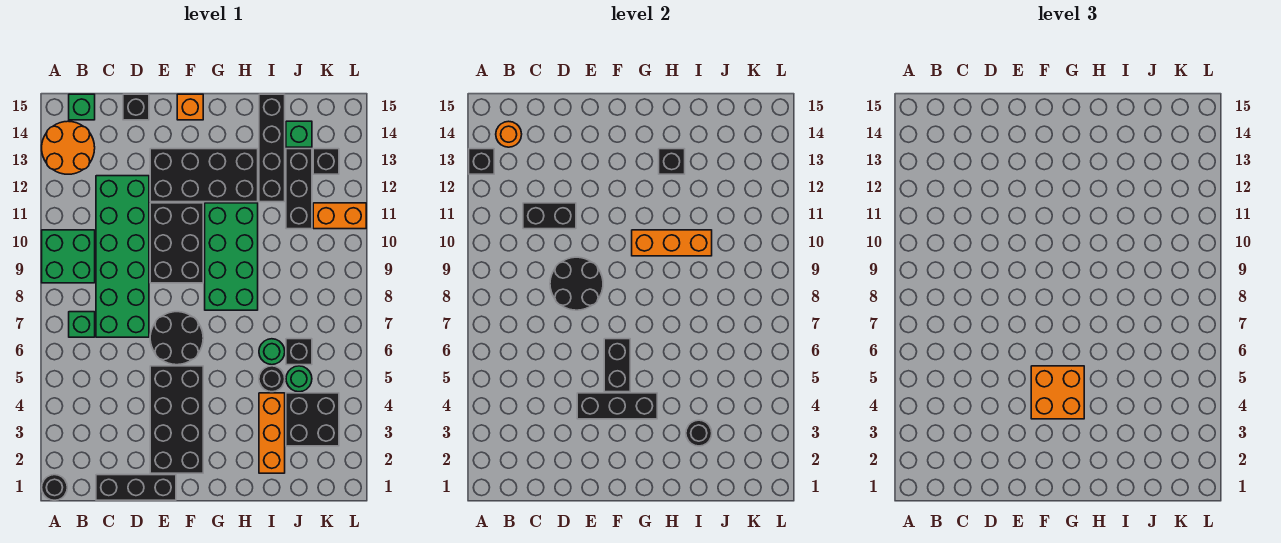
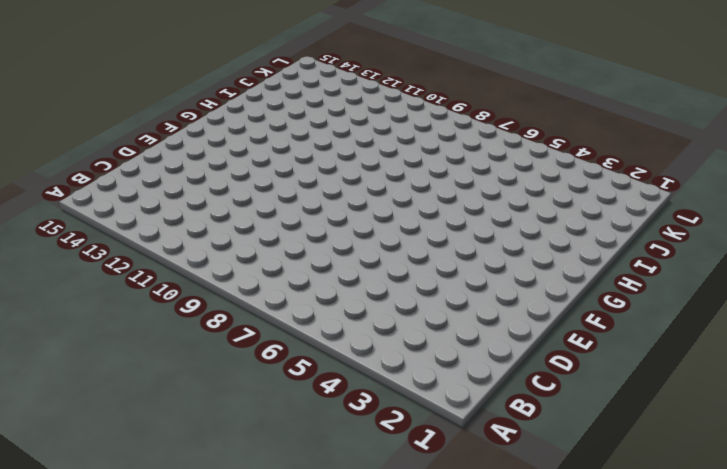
none -> black 1x1 round brick [42,475,67,500]
none -> green 2x2 brick [42,230,95,283]
none -> orange 2x2 round brick [42,121,95,174]
none -> green 1x1 brick [69,312,95,337]

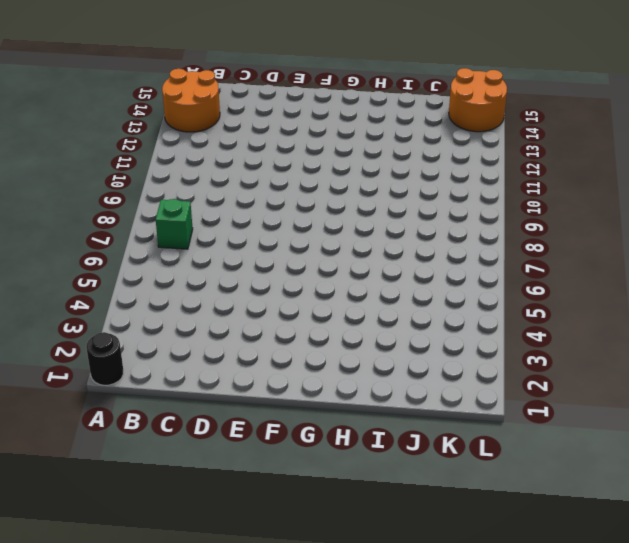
orange 2x2 round brick [449,68,507,132] -> none
none -> green 2x2 brick [42,230,95,283]
none -> green 1x1 brick [69,94,95,120]
none -> black 1x3 brick [96,475,176,500]
none -> green 2x6 brick [96,176,149,337]

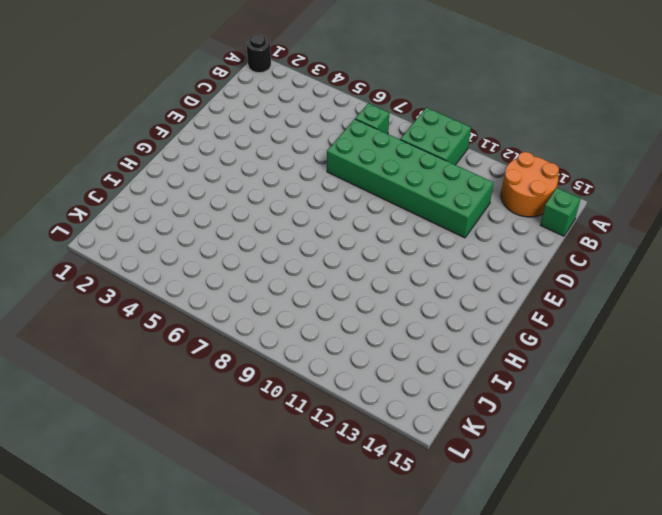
none -> black 1x3 brick [96,475,176,500]
none -> black 1x1 brick [123,94,149,120]
none -> black 2x4 brick [150,366,203,473]
none -> black 2x2 round brick [150,312,203,365]

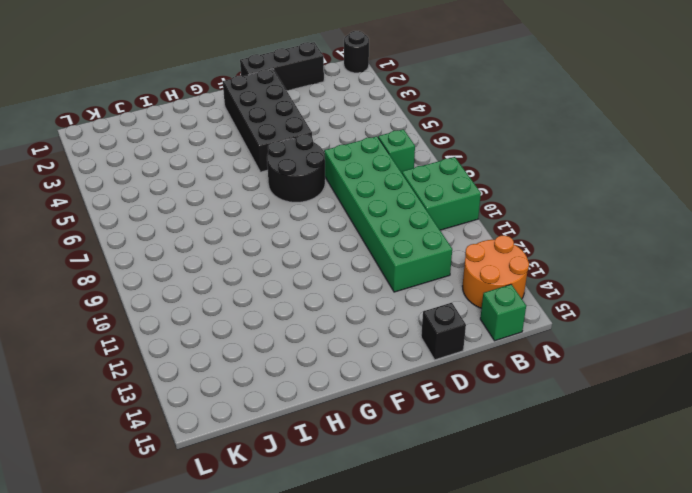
none -> black 2x3 brick [150,203,203,283]
none -> black 2x4 brick [150,149,258,202]
none -> orange 1x1 brick [177,94,203,120]
none -> green 2x4 brick [205,203,258,310]

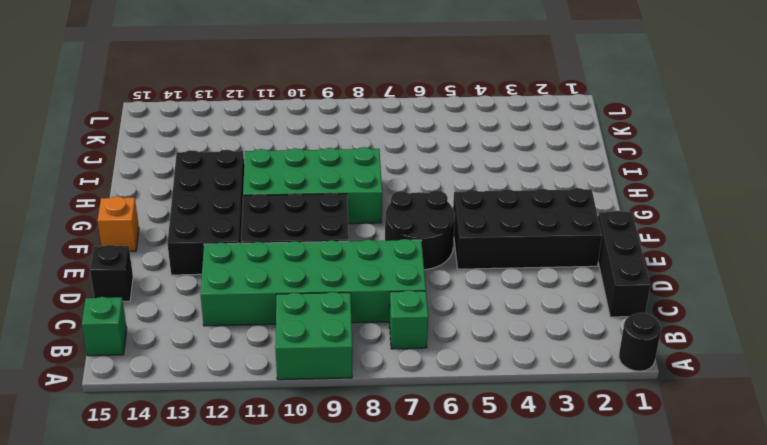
none -> orange 2x2 round brick [42,121,95,174]
none -> orange 1x3 brick [259,393,285,473]
none -> black 1x1 round brick [259,366,285,392]
none -> green 1x1 round brick [259,339,285,365]

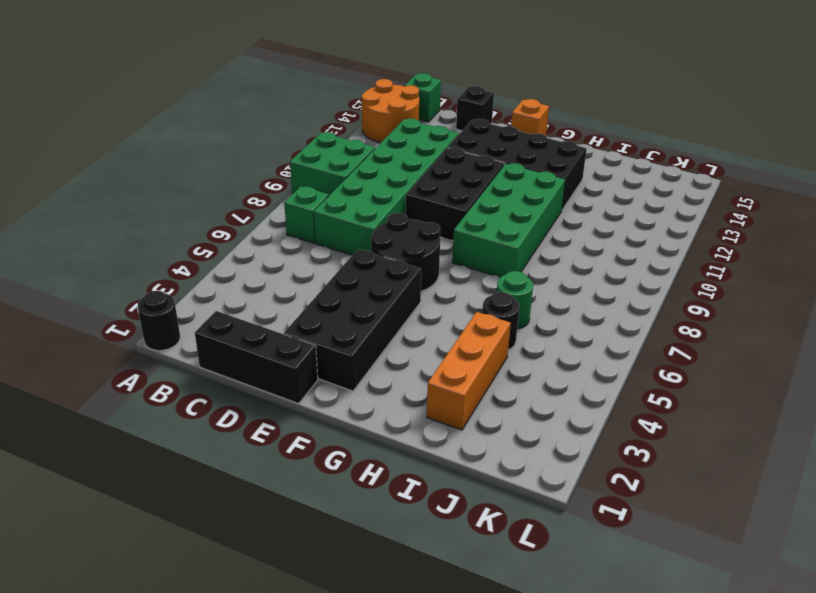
none -> black 1x4 brick [259,94,285,202]
none -> black 2x2 brick [286,393,339,446]
none -> green 1x1 round brick [286,366,312,392]
none -> black 1x1 brick [286,339,312,365]

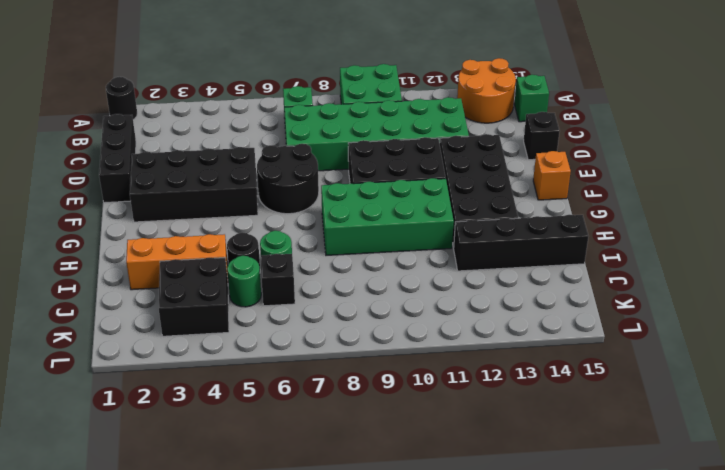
none -> black 1x3 brick [286,149,312,229]
none -> green 1x1 brick [286,121,312,147]
none -> orange 1x2 brick [313,203,366,229]
none -> black 1x1 brick [313,149,339,174]

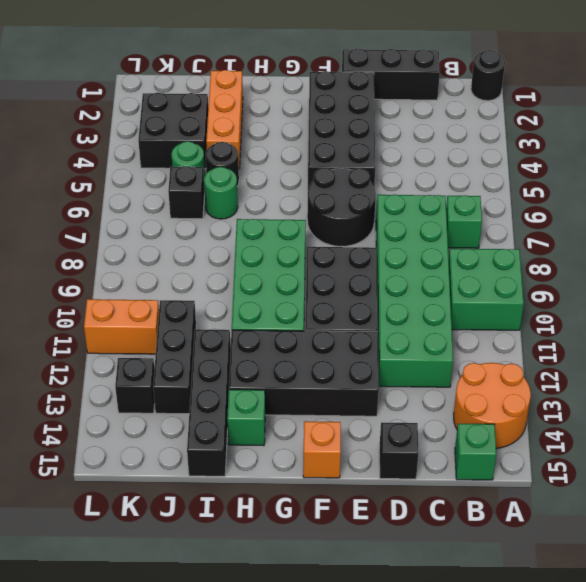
green 1x1 brick [227,389,265,446] -> green 1x1 brick moved to [286,121,312,147]
none -> black 1x1 brick [469,149,494,174]
none -> orange 1x1 round brick [496,121,522,147]
none -> black 1x2 brick [523,203,576,229]
none -> black 2x2 round brick [550,257,603,310]

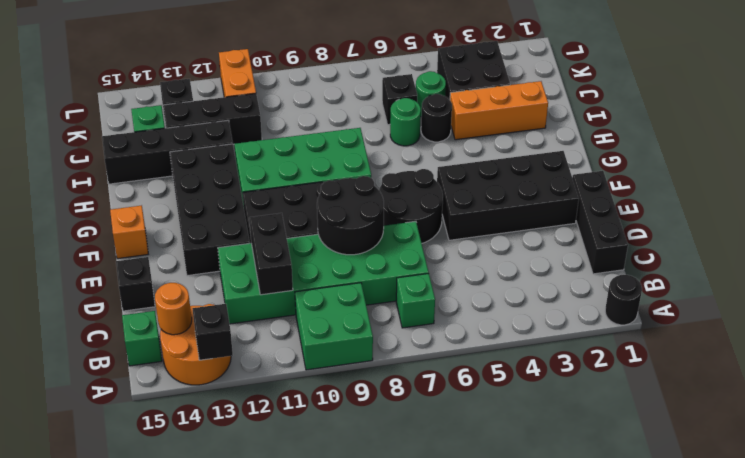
none -> black 1x3 brick [577,393,657,419]
none -> black 1x2 brick [604,339,630,392]
none -> orange 1x3 brick [632,230,712,256]
none -> black 1x1 brick [659,149,685,174]

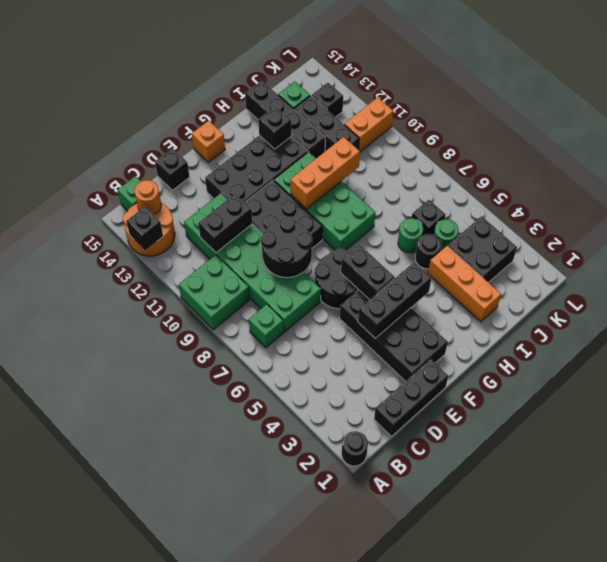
none -> black 1x1 round brick [686,420,712,446]
none -> orange 2x2 brick [1031,366,1084,419]

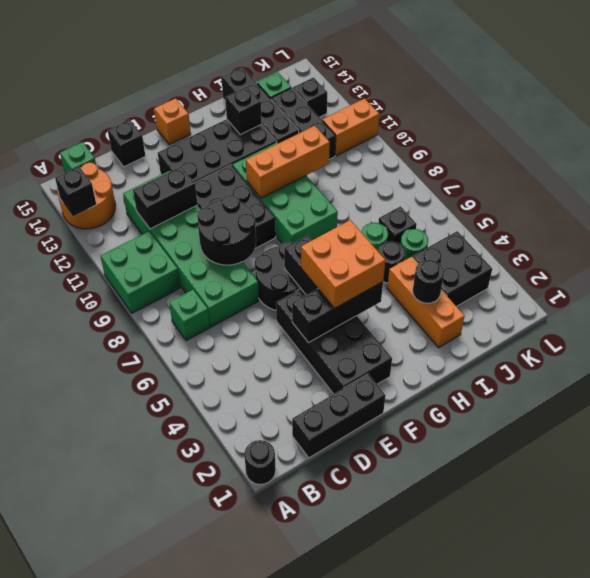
none -> orange 1x1 round brick [496,121,522,147]

